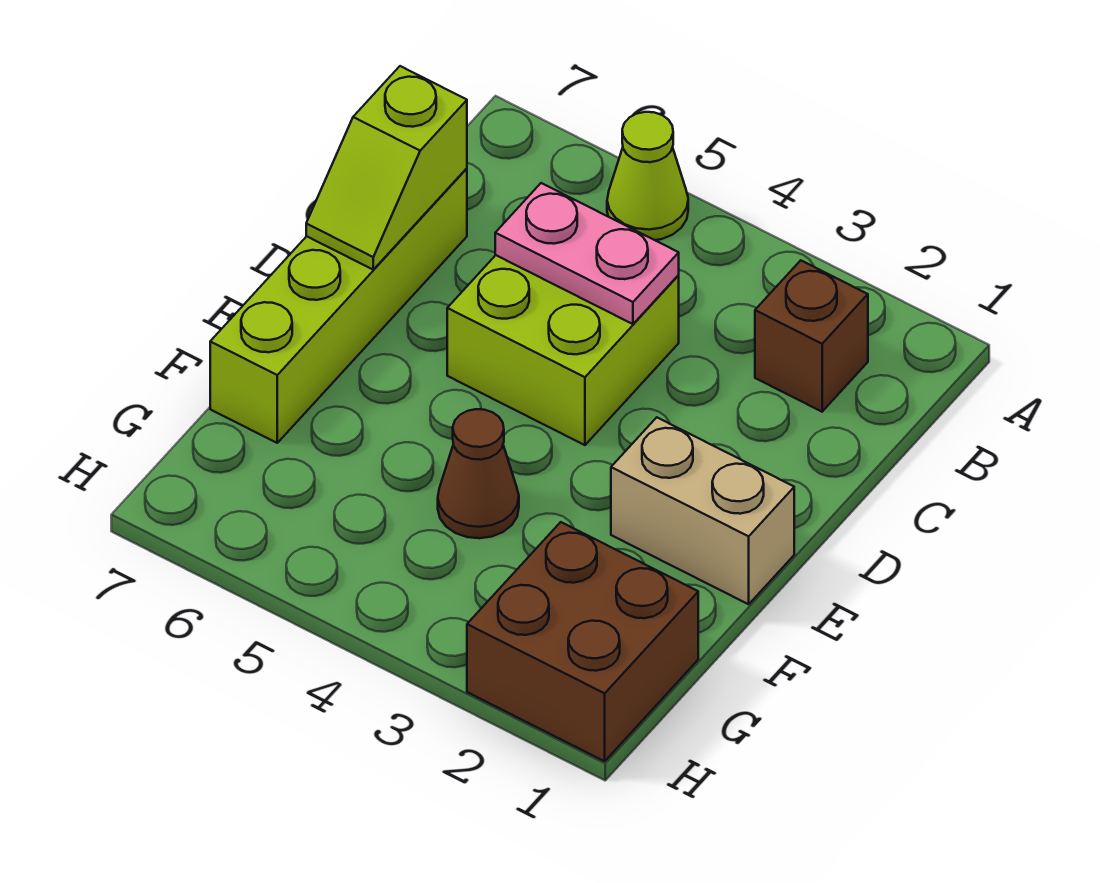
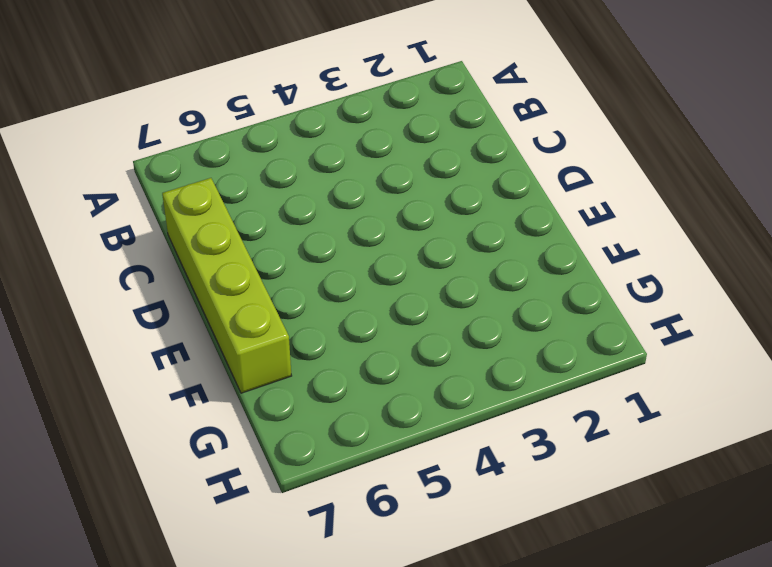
none -> lime 1x1 cone [607,112,688,240]
none -> brown 1x1 brick [755,260,868,412]

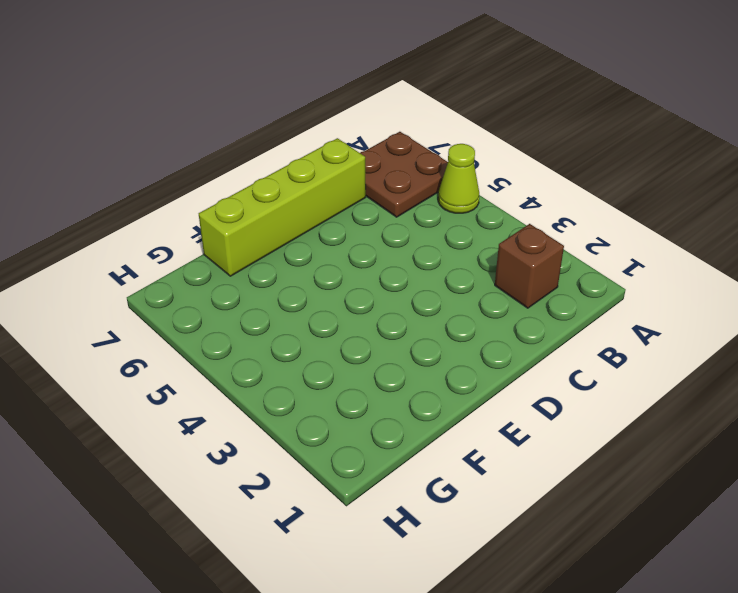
brown 2x2 plate [360,132,448,217] -> none
none -> lime 2x2 brick [447,255,679,445]
none -> tan 1x2 brick [611,417,794,604]

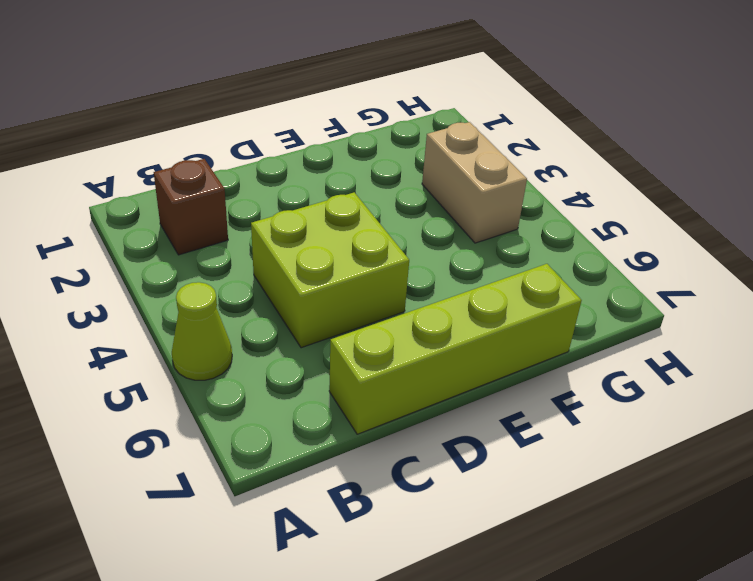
tan 1x2 brick [422,122,527,243] -> tan 1x2 brick moved to [611,417,794,604]
none -> brown 1x1 cone [438,409,519,538]
none -> brown 2x2 brick [467,522,698,761]

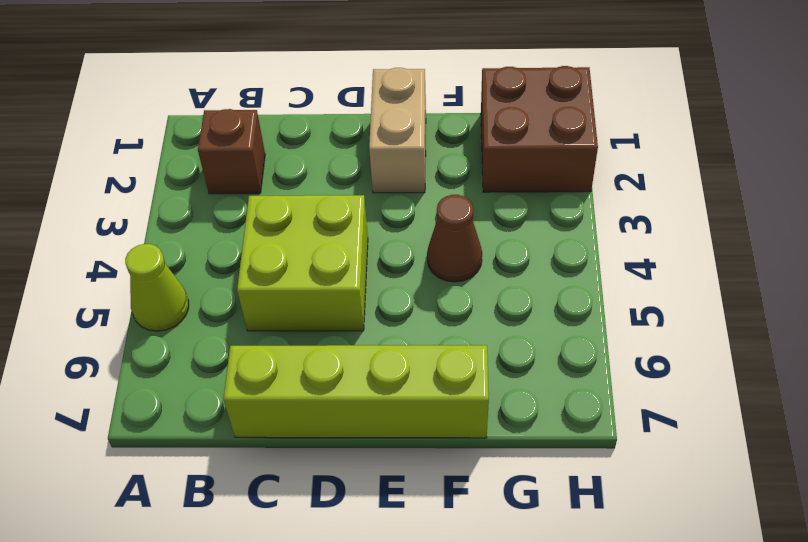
none -> pink 1x2 plate [495,183,679,324]
none -> lime 1x2 slope [306,66,467,269]

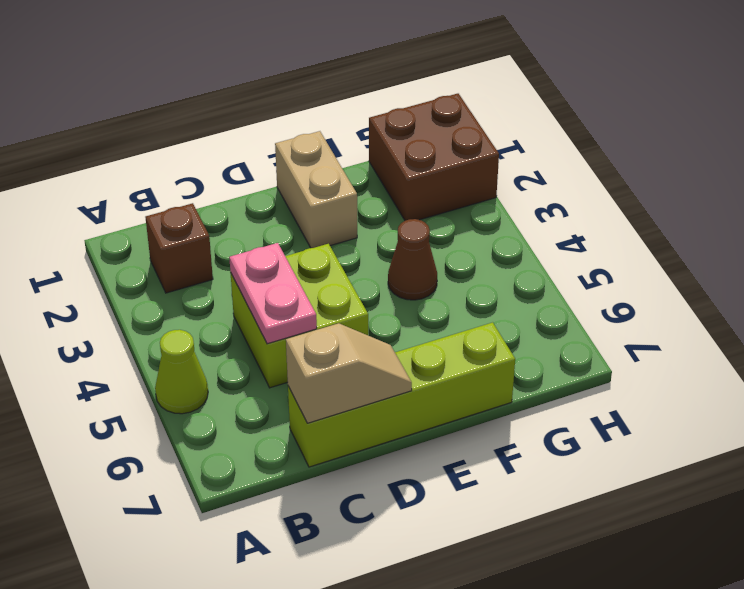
tan 1x2 slope [286,323,412,423] -> lime 1x2 slope [306,66,467,269]

